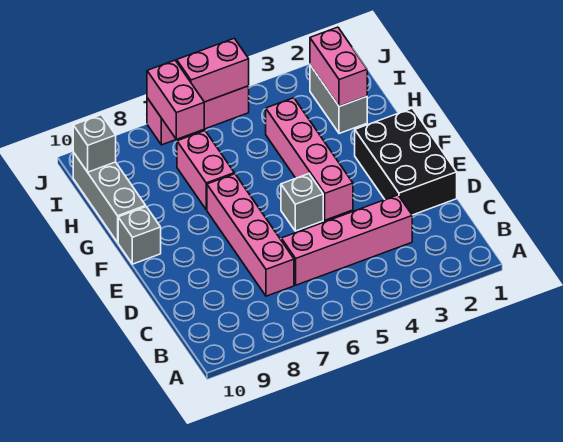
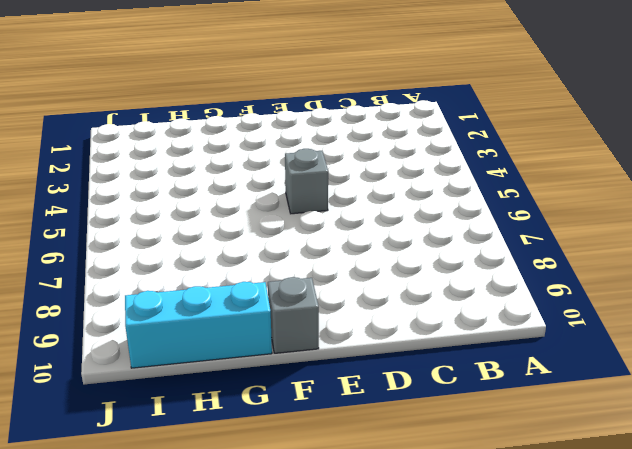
cyan 1x3 brick [125,282,272,368] -> grey 1x3 brick [73,152,146,242]
none -> pink 1x4 brick [281,195,412,285]
none -> pink 1x4 brick [207,174,294,296]
none -> black 2x3 brick [355,108,457,215]

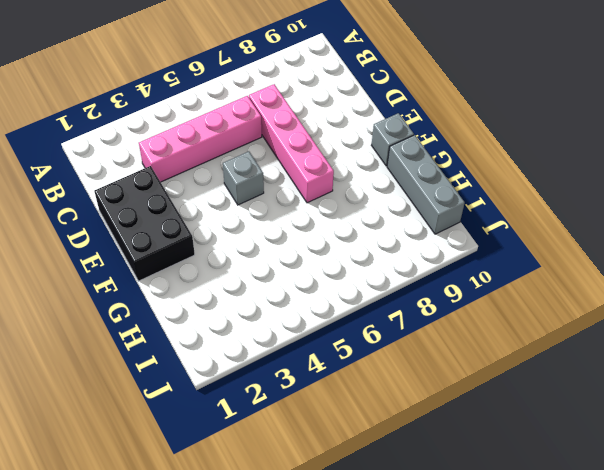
none -> pink 1x4 brick [266,98,353,220]
none -> pink 1x2 brick [177,131,234,210]
none -> grey 1x2 brick [310,65,367,134]

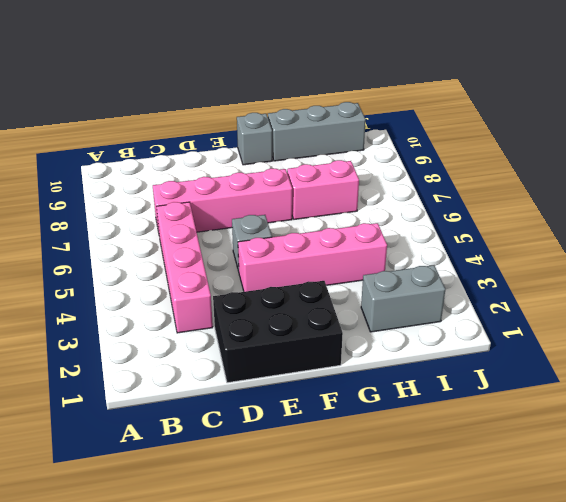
none -> pink 1x3 brick [147,86,249,145]
none -> pink 1x2 brick [310,27,367,107]
none -> pink 1x2 brick [147,60,204,139]

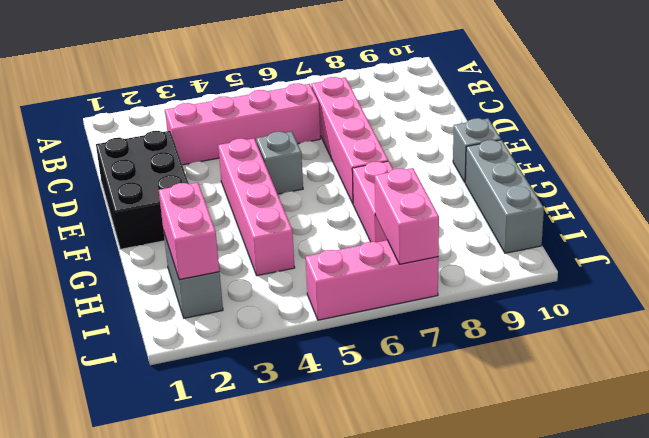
none -> grey 1x1 brick [73,115,116,172]
none -> pink 1x2 brick [177,38,249,102]

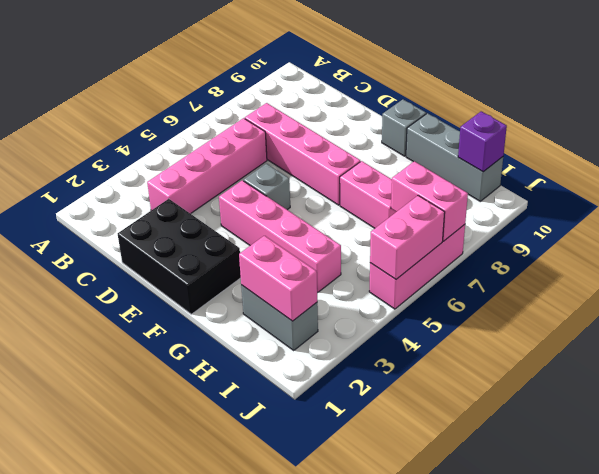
purple 1x1 brick [458,111,507,172] -> grey 1x1 brick [73,115,116,172]

